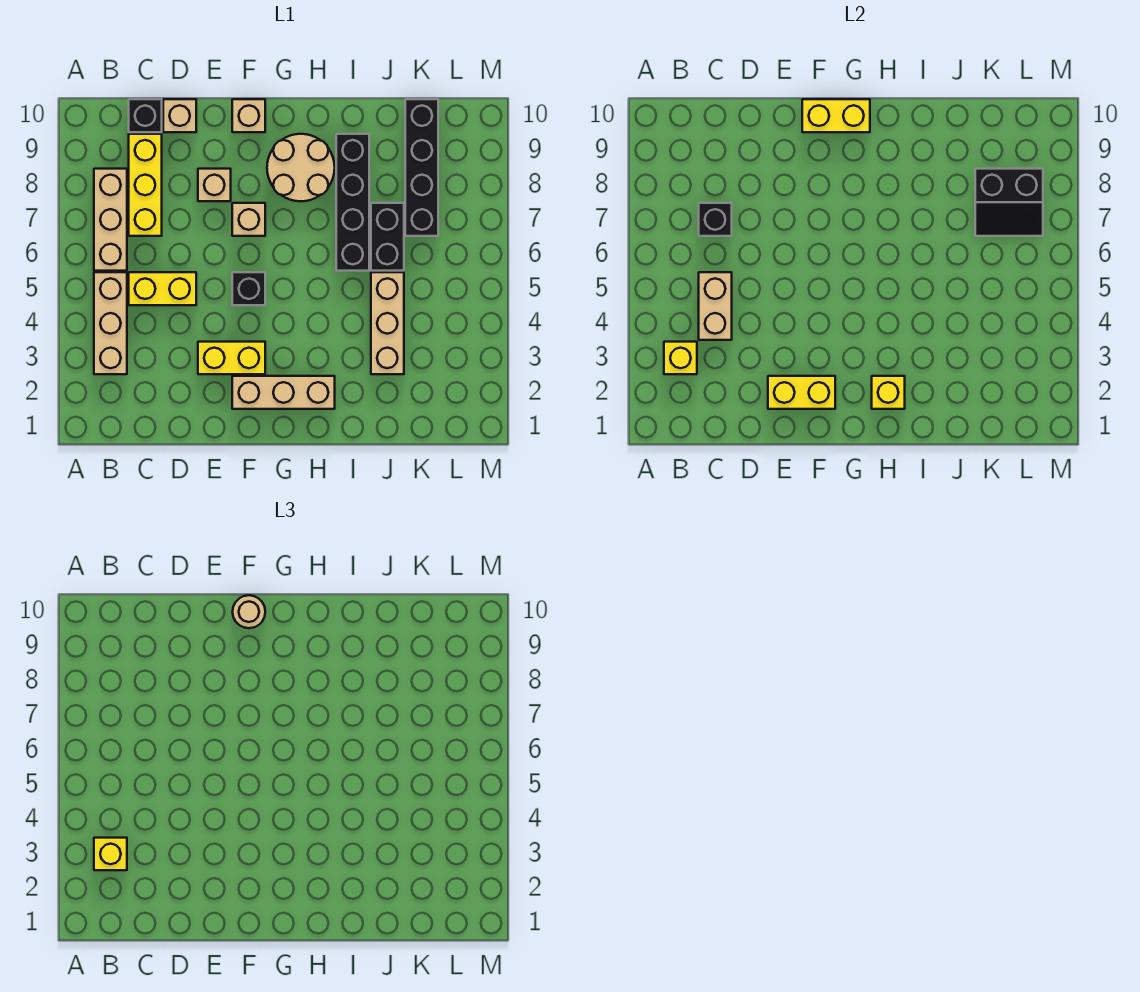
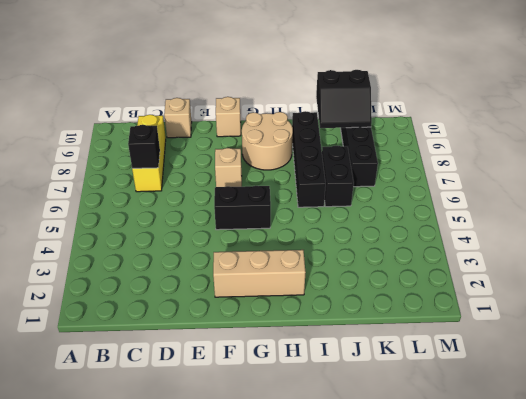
black 1x2 brick [214,186,271,230] -> black 1x1 brick [232,272,265,305]
black 2x2 slope [316,70,372,128] -> black 2x2 slope moved to [975,169,1043,236]
none -> tan 1x3 brick [94,272,127,374]
none -> tan 1x3 brick [94,169,127,271]
none -> yellow 1x2 brick [129,272,196,305]

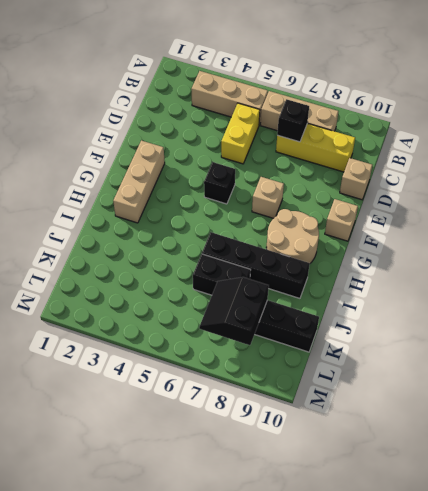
none -> black 1x1 brick [129,99,162,132]
none -> yellow 1x2 brick [198,342,265,374]
none -> tan 1x1 brick [198,169,231,201]

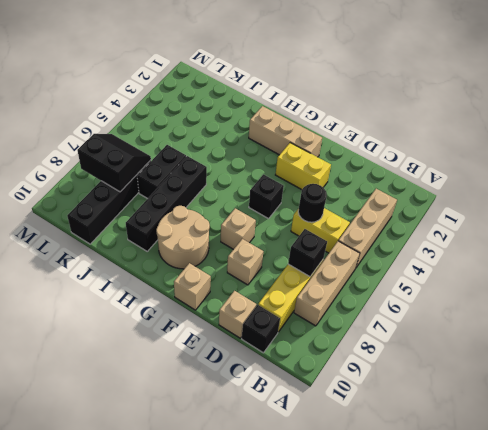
black 1x1 round brick [298,184,327,222] -> none
none -> tan 1x3 brick [371,272,404,374]
none -> yellow 1x1 brick [664,342,697,374]
none -> tan 1x2 brick [699,272,732,340]

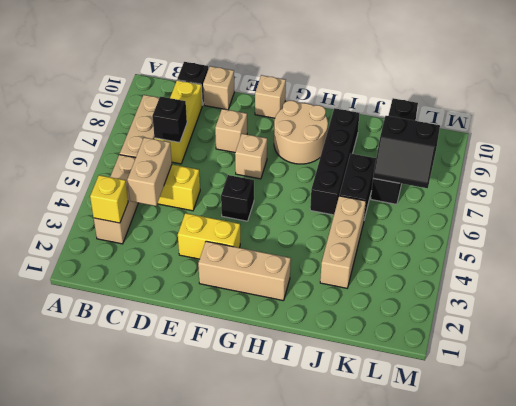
none -> yellow 1x2 brick [768,376,835,409]
none -> yellow 1x2 brick [802,99,870,132]
none -> yellow 1x1 brick [872,376,905,409]

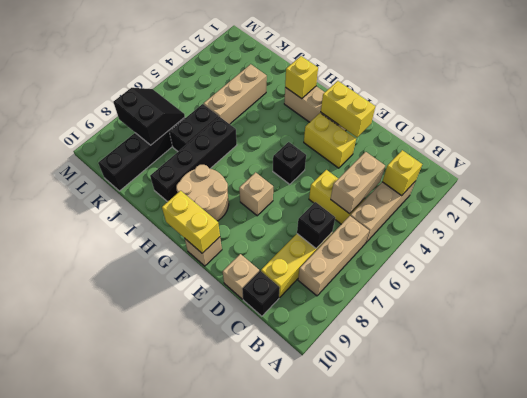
none -> tan 1x1 brick [198,169,231,201]
none -> yellow 1x1 brick [94,838,127,870]
none -> tan 1x1 round brick [233,595,265,628]

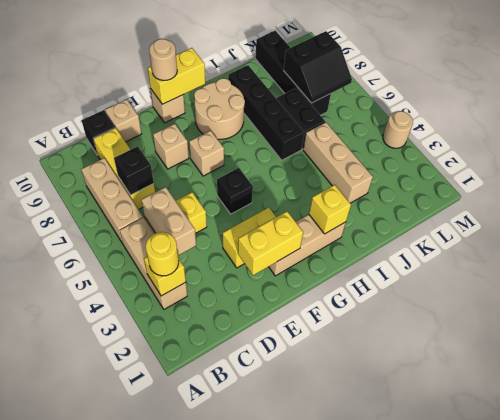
yellow 1x1 round brick [146,232,179,276] -> yellow 1x1 brick [94,838,127,870]
tan 1x1 round brick [383,111,413,148] -> none

